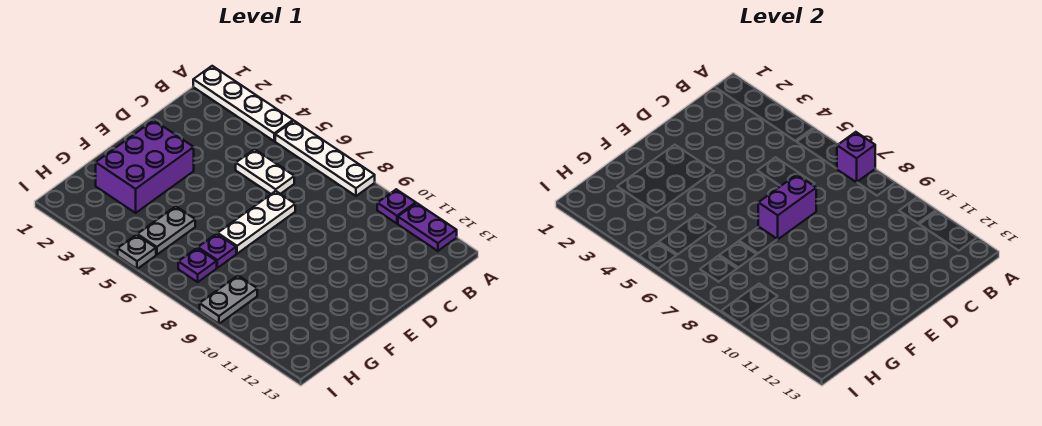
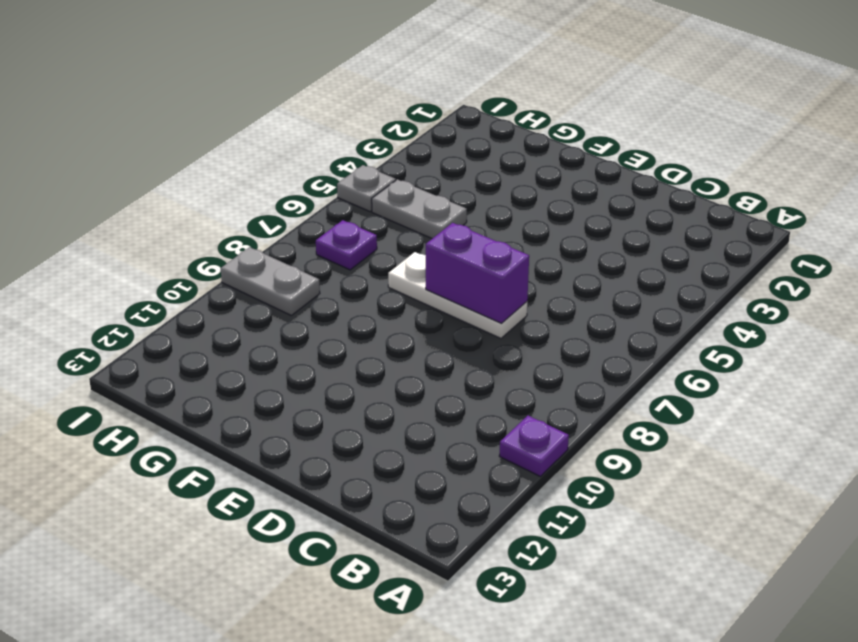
none -> white 1x4 plate [193,66,293,141]
none -> white 1x4 plate [275,121,375,196]
none -> purple 1x2 plate [398,203,457,251]

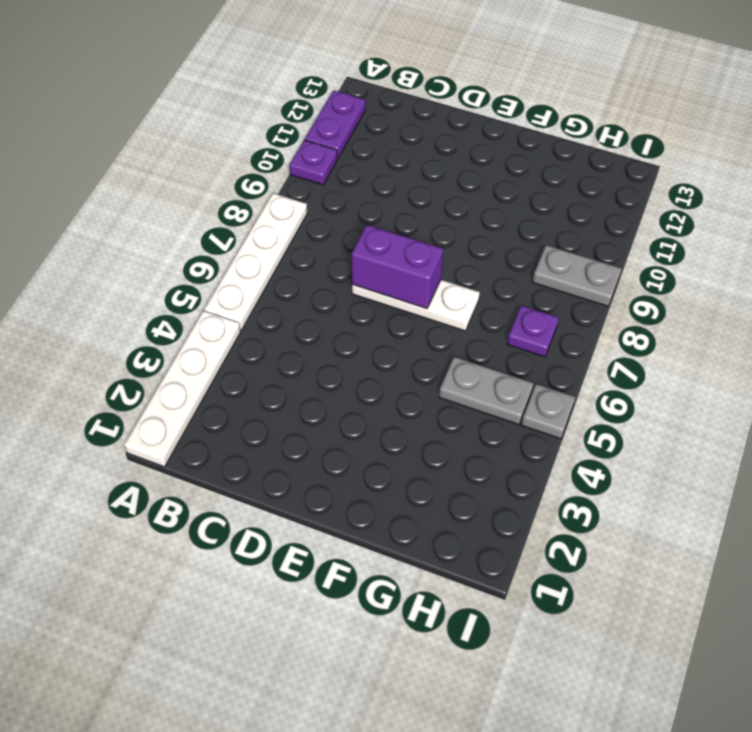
none -> white 1x2 plate [236,149,294,194]
none -> purple 2x3 brick [96,120,194,213]
none -> purple 1x1 plate [198,234,236,268]

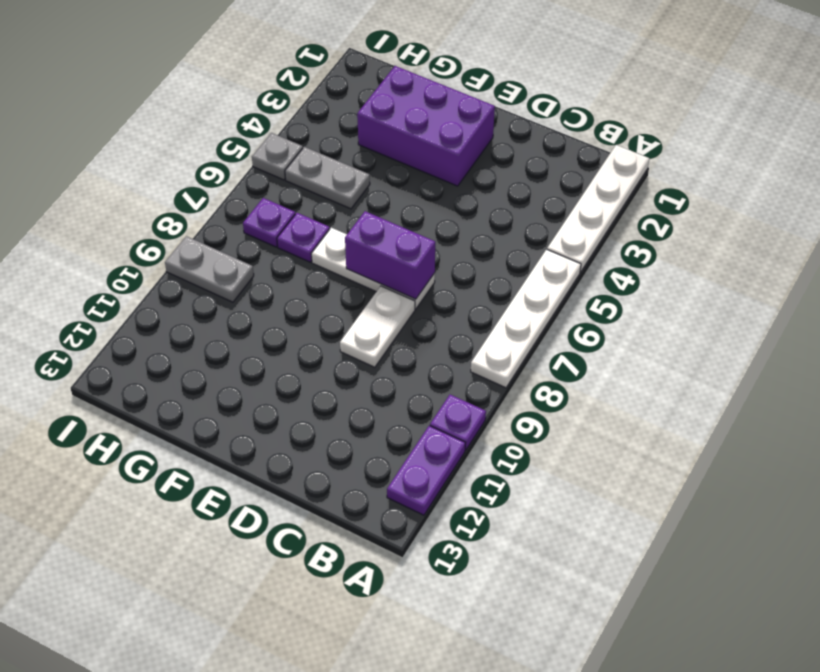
white 1x2 plate [340,286,415,367] -> white 1x2 plate moved to [236,149,294,194]
none -> purple 1x1 brick [837,132,875,182]

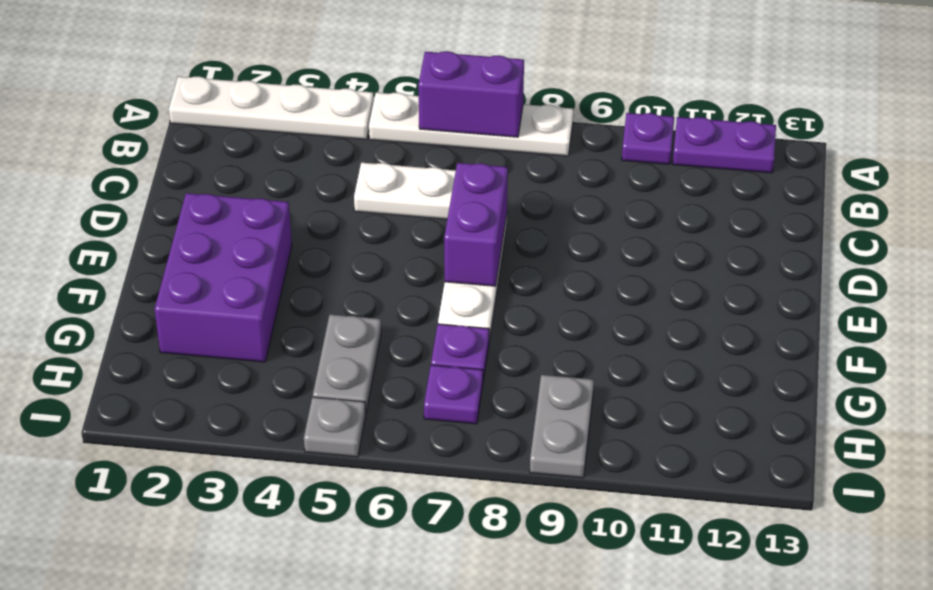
purple 1x2 brick [418,51,524,137] -> purple 1x1 brick [837,132,875,182]

